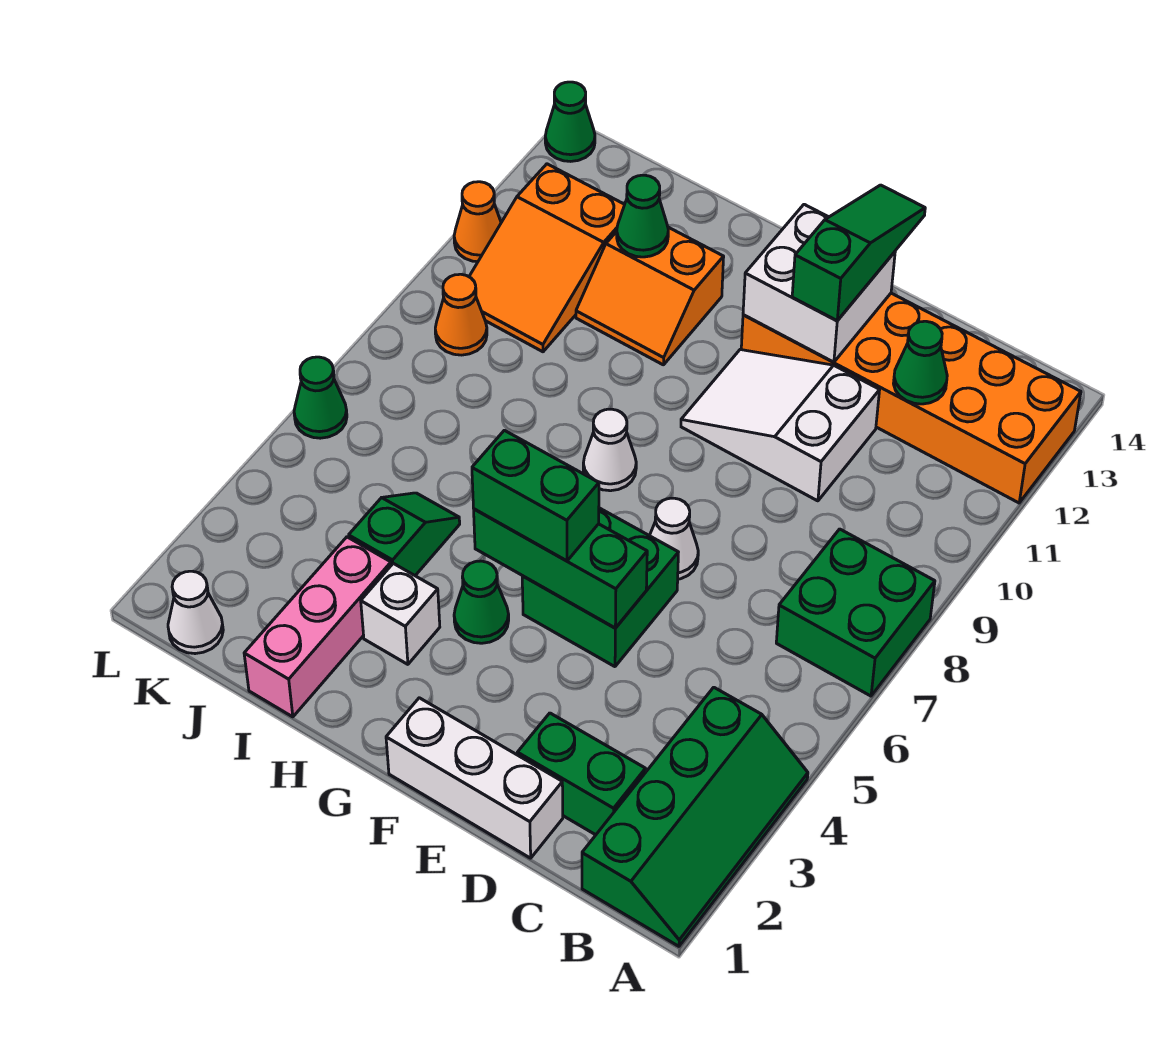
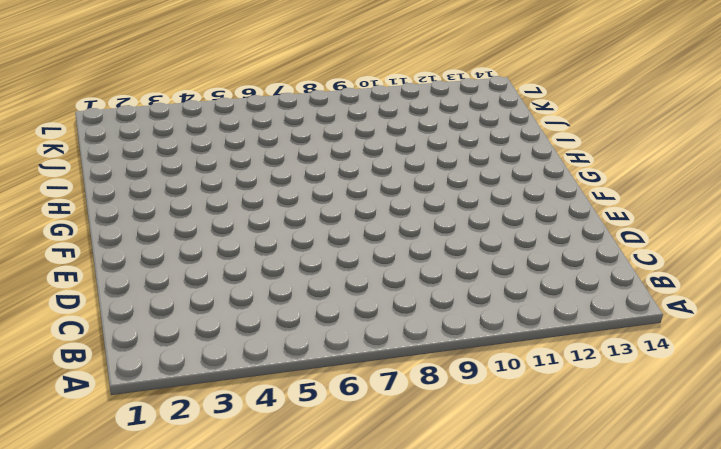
none -> green 2x4 slope [582,687,808,946]
none -> green 2x2 brick [776,529,935,696]
none -> orange 2x6 brick [741,293,1081,503]

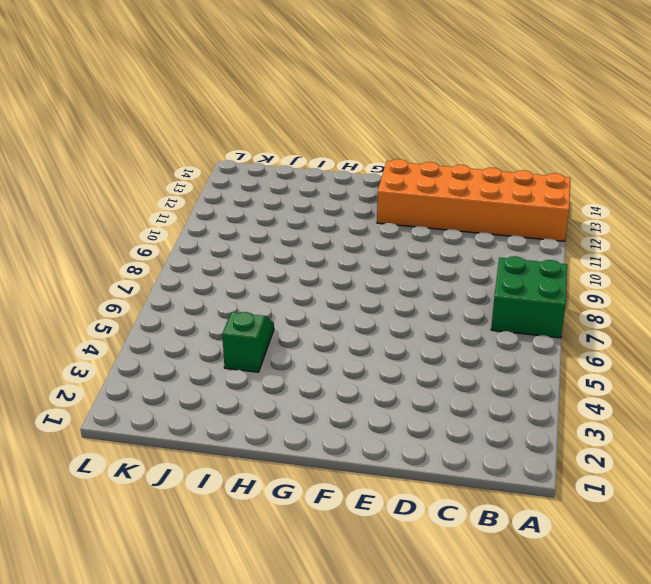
none -> green 2x4 slope [582,687,808,946]
none -> green 1x2 brick [517,713,646,835]
none -> white 1x3 brick [386,698,563,858]

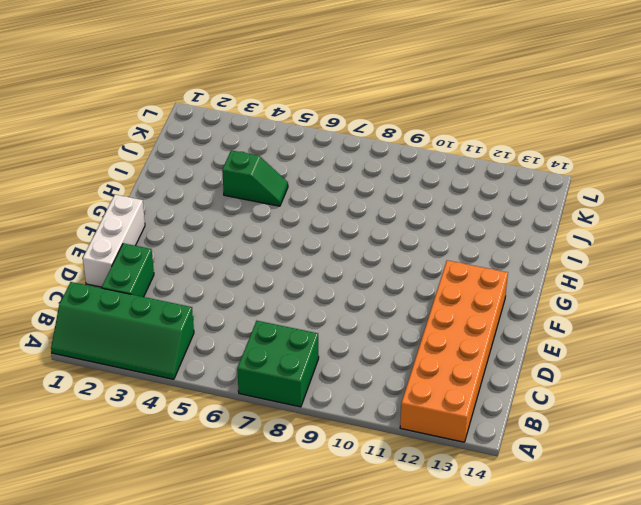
none -> white 2x3 slope [681,350,880,501]
none -> green 2x2 brick [522,508,678,667]
none -> white 1x1 cone [650,498,698,579]

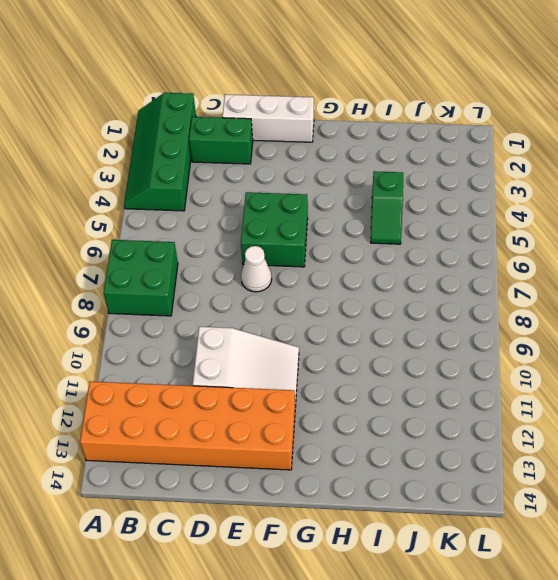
none -> green 1x1 cone [454,561,509,643]
none -> white 1x1 cone [583,409,636,491]
none -> white 1x1 brick [361,563,440,664]

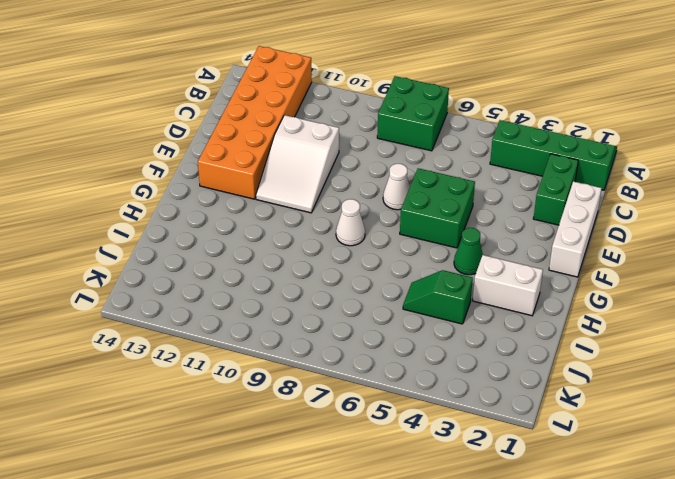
white 1x2 brick [473,255,543,316] -> white 1x1 brick [361,563,440,664]
none -> orange 2x2 slope [576,227,724,365]
none -> pink 1x3 brick [244,537,391,717]
none -> orange 2x3 slope [469,164,625,352]

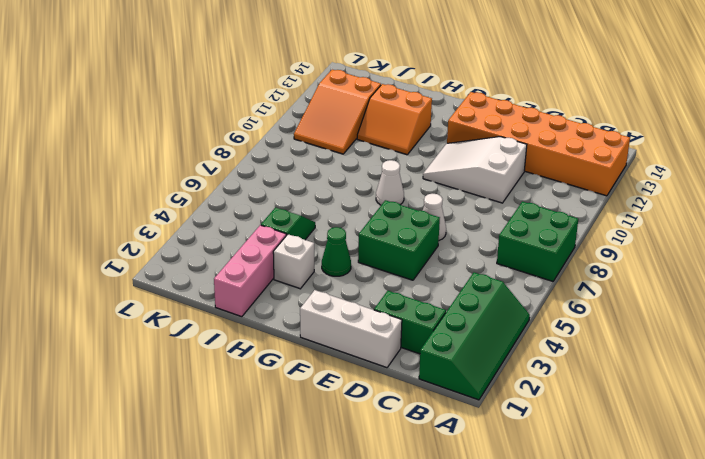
none -> white 1x1 cone [168,571,223,654]
none -> orange 1x1 cone [435,274,487,355]
none -> green 1x1 cone [294,357,347,438]

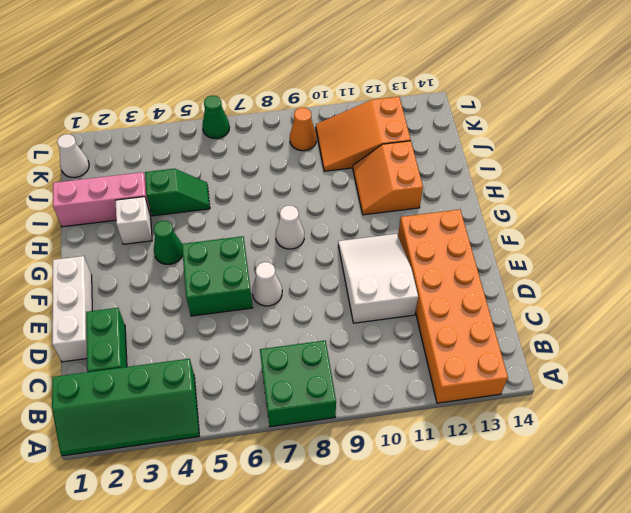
none -> orange 1x1 cone [454,182,501,262]
none -> green 1x1 cone [545,82,595,161]
none -> green 1x1 cone [894,321,947,404]

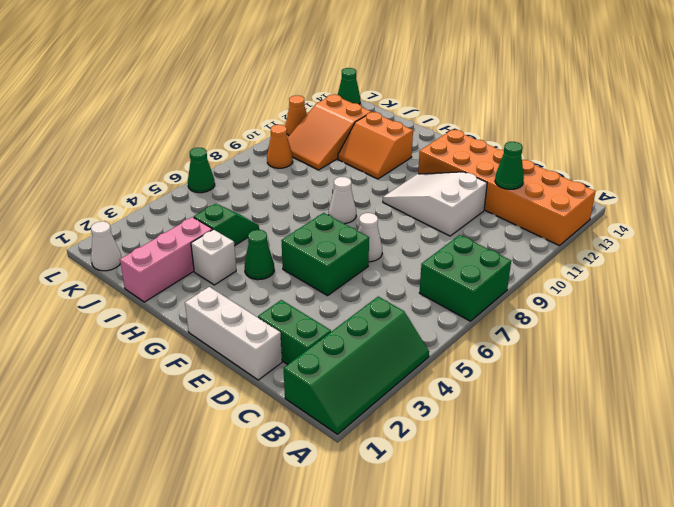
none -> green 1x3 brick [474,509,647,628]
none -> white 2x2 brick [743,204,895,362]
none -> green 1x1 cone [617,175,668,257]

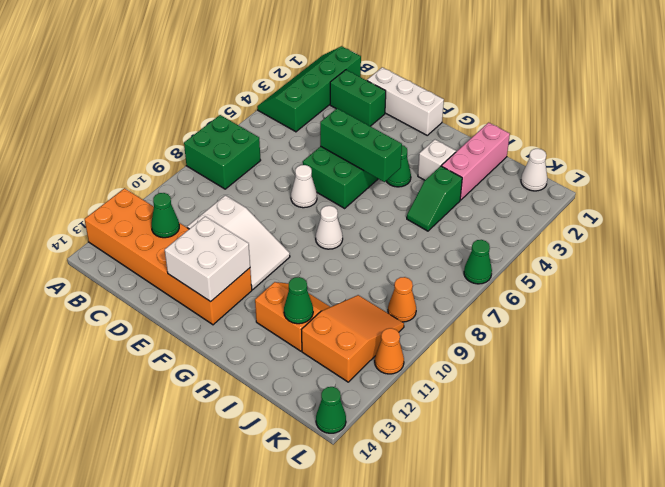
none -> green 1x3 slope [792,185,925,321]
none -> green 1x2 brick [472,430,599,561]

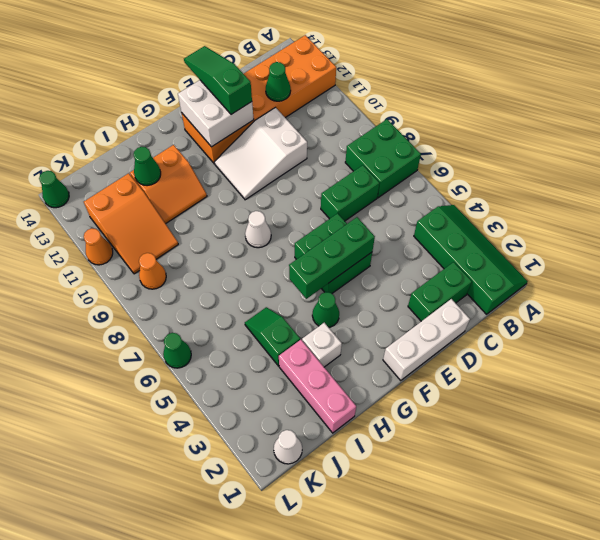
green 1x2 brick [321,165,379,221] -> green 1x2 brick moved to [472,430,599,561]
none -> white 1x1 cone [650,498,698,579]

